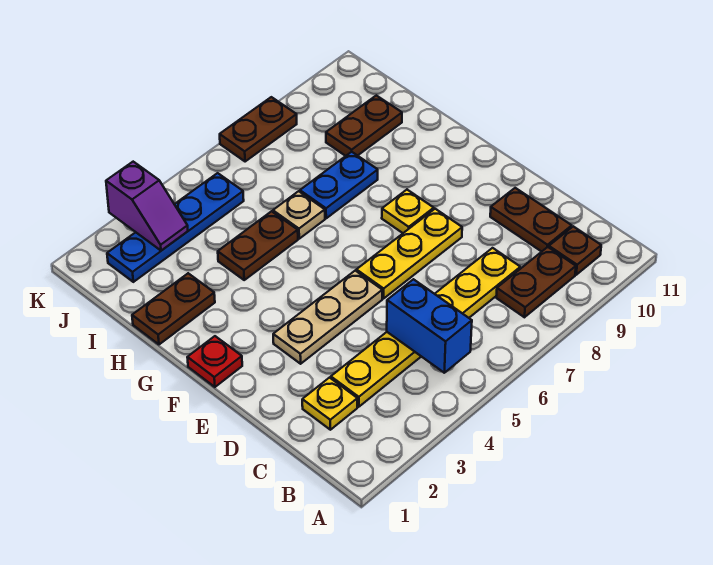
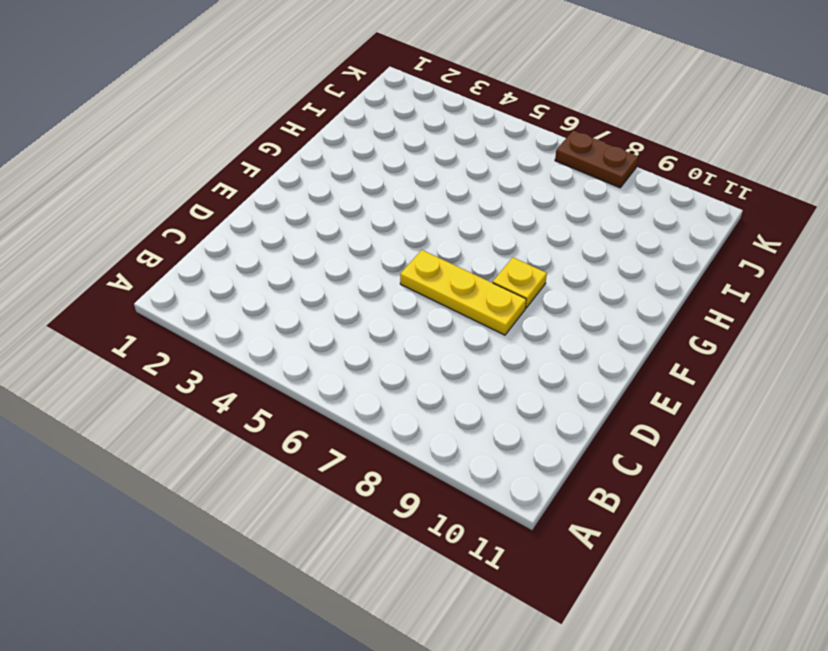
none -> brown 1x2 plate [496,247,576,317]
none -> brown 1x1 plate [549,226,601,275]
none -> yellow 1x1 plate [302,378,358,430]

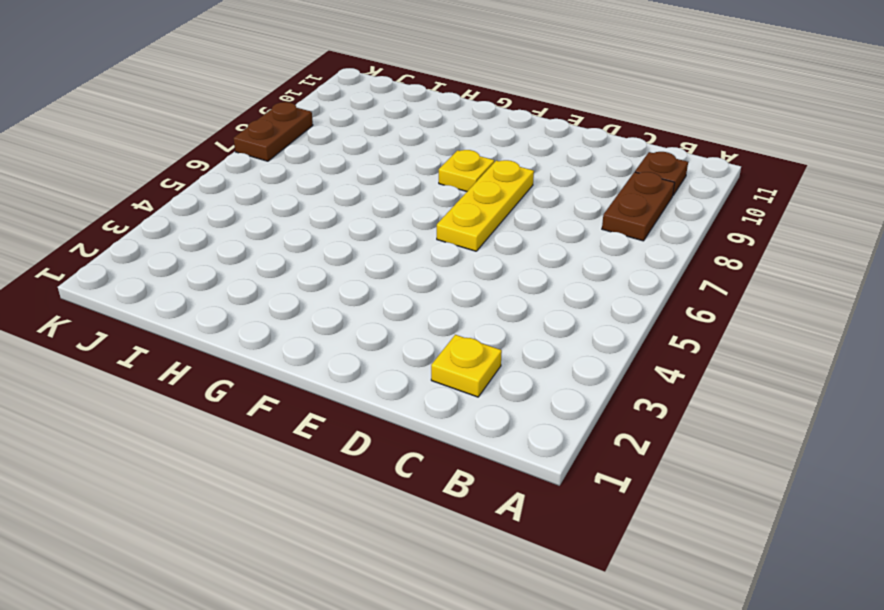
none -> yellow 1x6 plate [331,248,520,407]
none -> brown 1x2 plate [490,188,572,252]
none -> tan 1x3 plate [273,271,382,364]

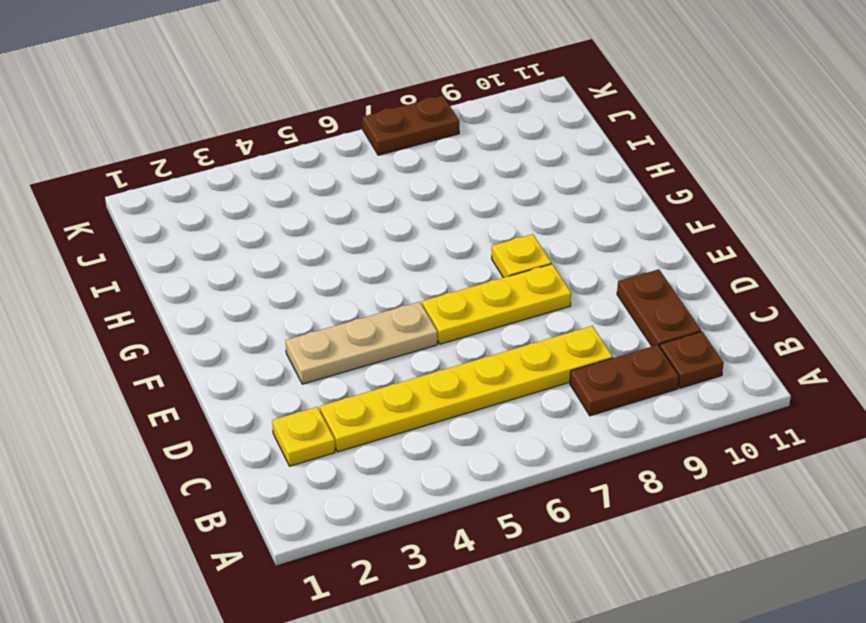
none -> red 1x1 plate [187,336,242,387]
none -> brown 1x2 plate [132,273,215,344]
none -> brown 1x2 plate [218,211,298,280]

